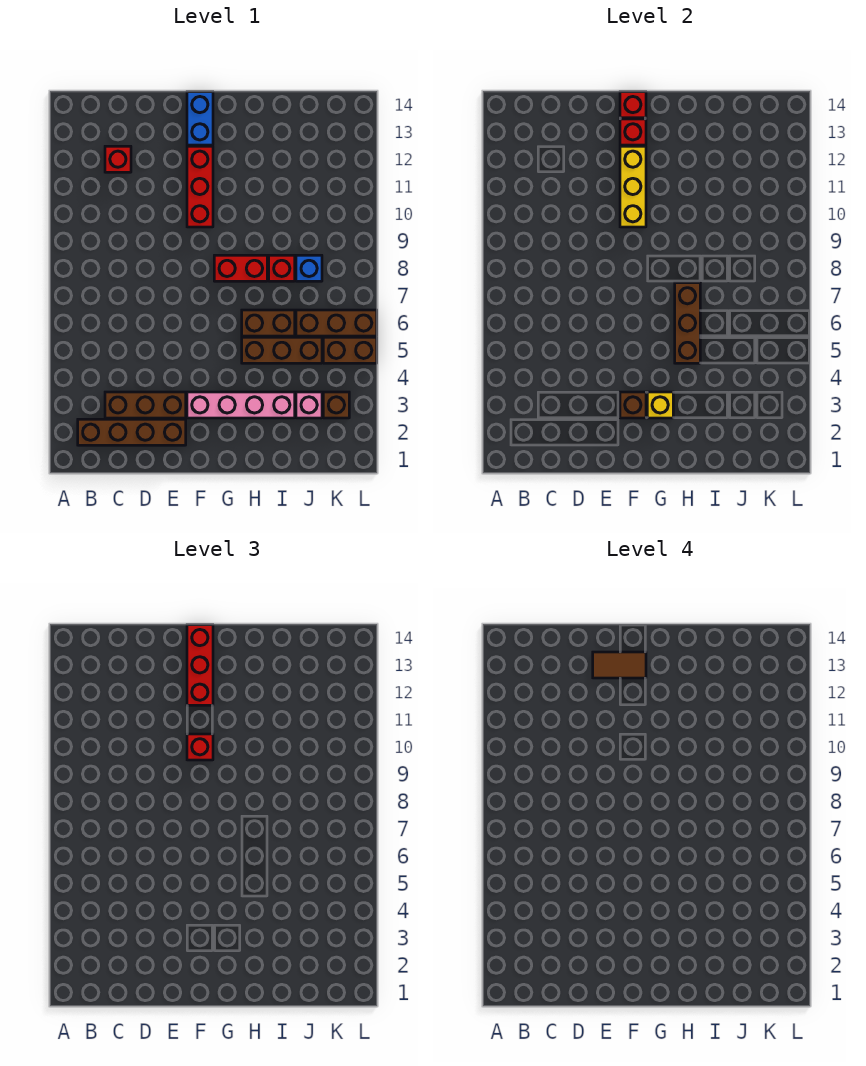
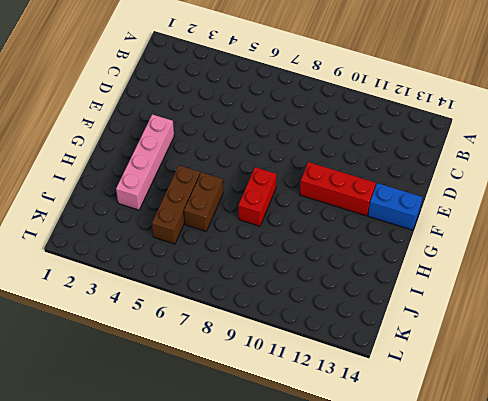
none -> brown 1x4 brick [78,419,186,445]
none -> brown 1x3 brick [105,392,186,418]
none -> red 1x1 brick [105,146,131,172]

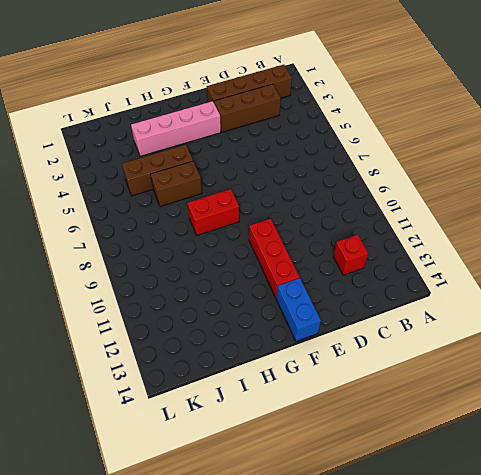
none -> red 1x1 brick [269,255,295,281]
none -> pink 1x1 brick [296,392,322,418]
none -> brown 1x3 brick [296,310,377,336]

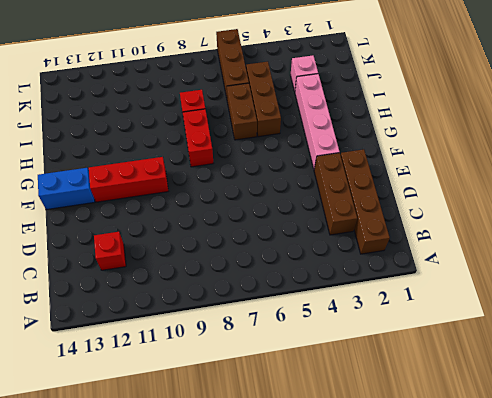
none -> blue 1x1 brick [296,255,322,281]
none -> brown 1x1 brick [323,392,349,418]
none -> brown 1x2 brick [323,337,377,363]

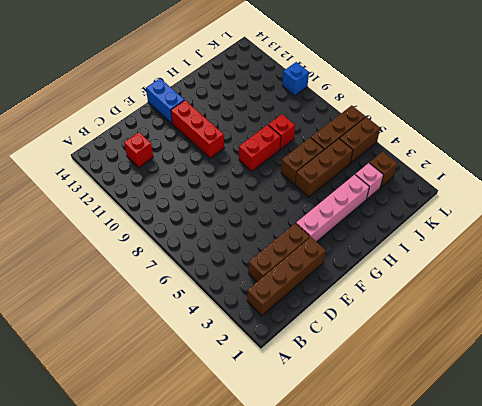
blue 1x1 brick [282,62,309,96] -> blue 1x1 brick moved to [296,255,322,281]
none -> brown 1x1 brick [620,392,646,418]
none -> yellow 1x3 brick [620,146,646,227]
none -> red 1x1 brick [620,119,646,145]

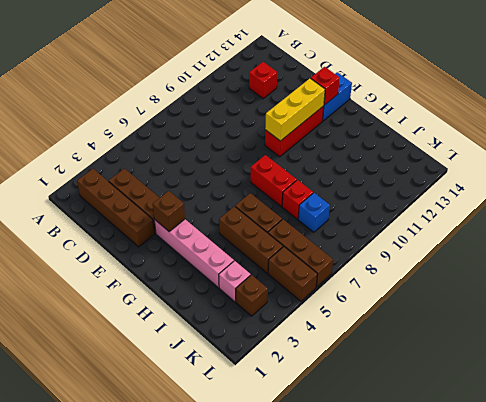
none -> red 1x1 brick [620,92,646,118]
none -> yellow 1x1 brick [647,392,673,418]
none -> brown 1x3 brick [675,283,700,363]

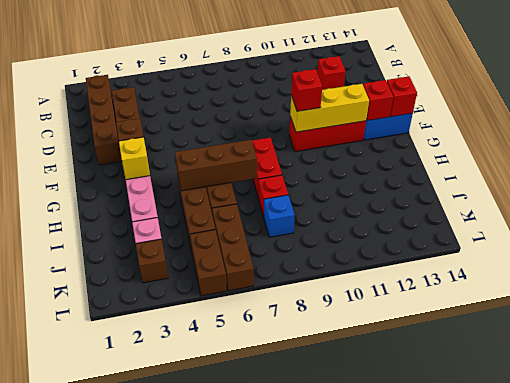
none -> red 1x3 brick [187,625,213,705]
none -> brown 1x2 tile [593,652,646,678]

